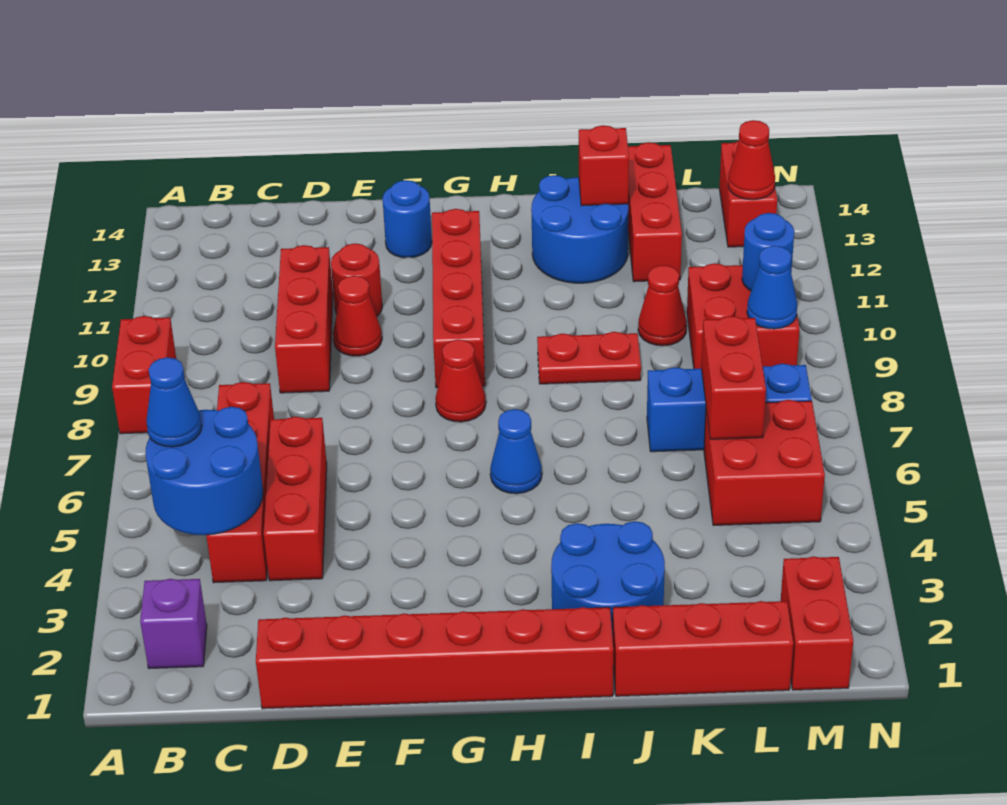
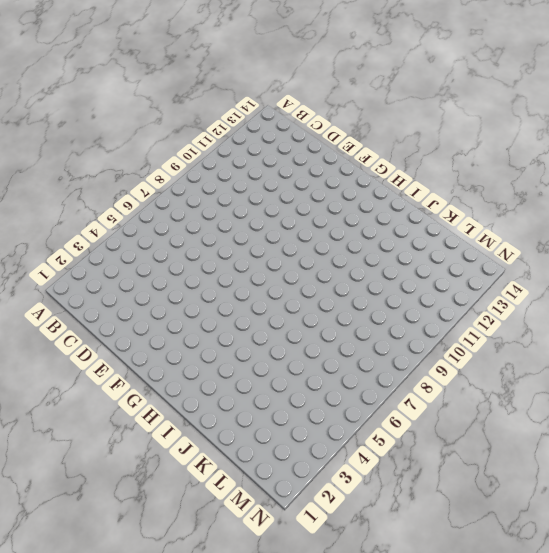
none -> red 1x2 brick [112,316,176,434]
none -> purple 1x1 brick [140,579,207,668]
none -> red 1x4 brick [206,382,274,583]
none -> red 1x6 brick [256,607,613,709]

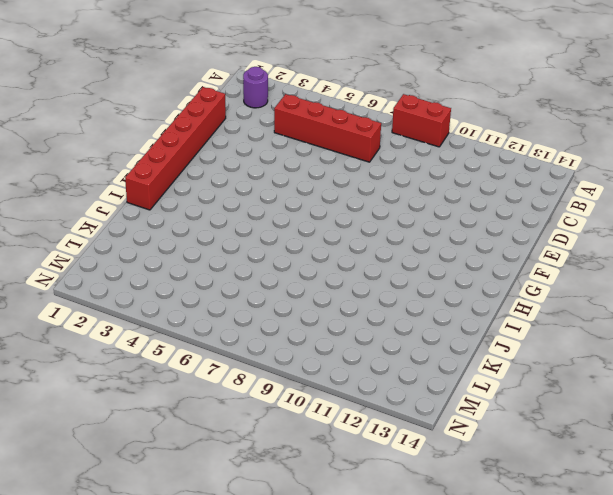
purple 1x1 round brick [243,67,268,108] -> purple 1x1 brick [140,579,207,668]
none -> red 1x3 brick [264,417,327,581]
none -> red 1x3 brick [275,245,333,393]
none -> red 1x1 cone [333,276,382,356]
none -> red 1x1 round brick [331,243,382,316]

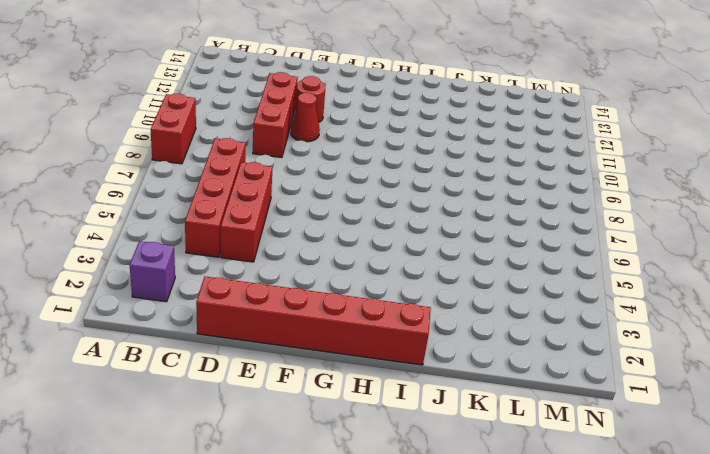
none -> blue 1x1 round brick [383,180,432,258]
none -> red 1x1 cone [435,339,486,422]
none -> red 1x4 brick [432,209,485,388]
none -> blue 1x1 cone [490,409,542,494]

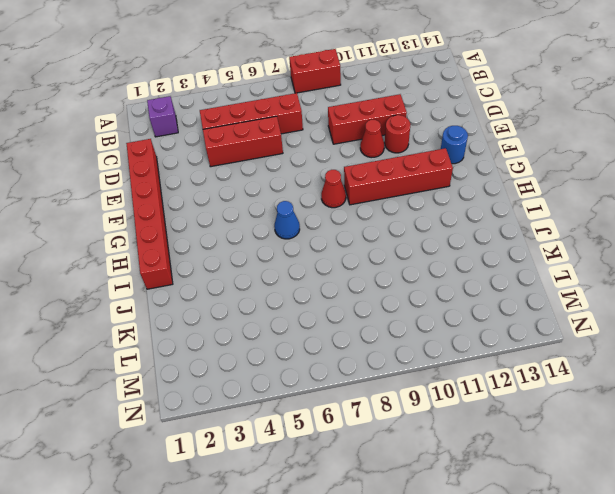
none -> blue 2x2 round brick [551,521,665,638]
none -> red 1x2 plate [537,332,641,384]
none -> blue 2x2 round brick [531,175,628,283]
none -> red 1x3 brick [613,601,793,696]

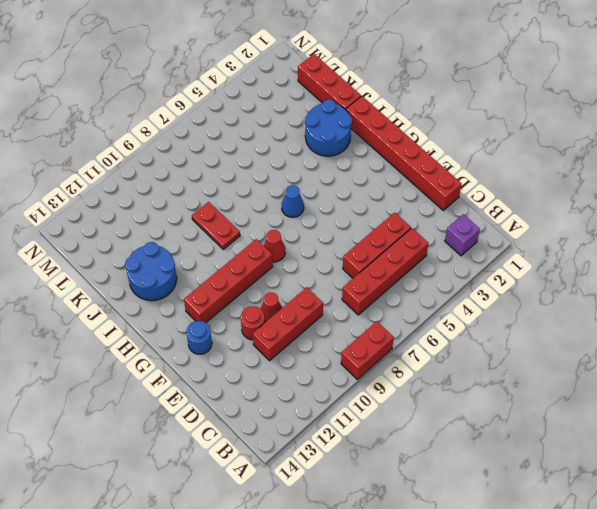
none -> blue 1x3 brick [647,364,812,452]
none -> red 1x1 cone [638,265,687,346]
none -> red 1x3 brick [628,142,682,282]
none -> red 2x2 brick [704,400,825,525]

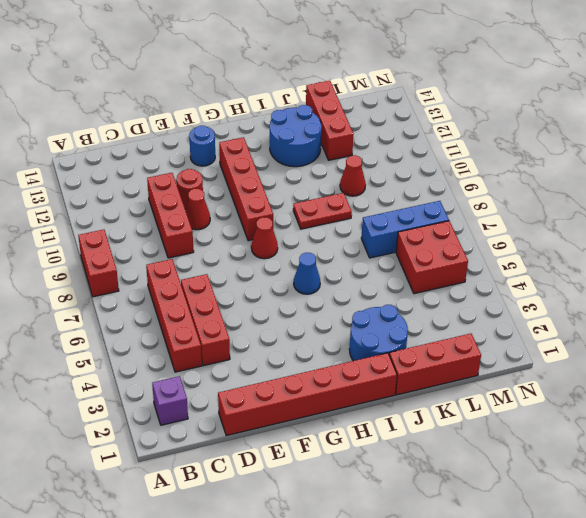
none -> red 2x2 brick [687,263,799,369]
none -> red 1x2 brick [781,557,853,690]
none -> red 1x2 brick [719,141,777,247]
none -> blue 2x2 round brick [146,407,263,535]

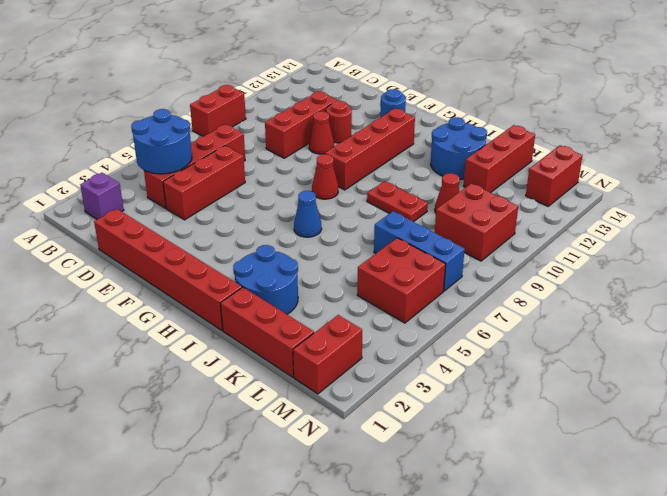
none -> red 1x1 brick [579,125,629,206]
none -> red 1x2 brick [701,316,766,439]
none -> blue 1x1 cone [747,246,797,329]
none -> blue 1x1 round brick [742,213,794,291]

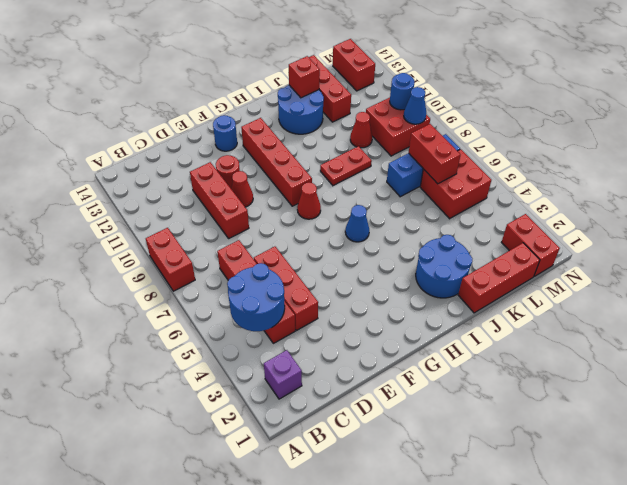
none -> red 1x6 brick [256,607,613,709]
none -> red 1x1 cone [728,120,775,200]
none -> blue 1x1 cone [146,357,202,447]

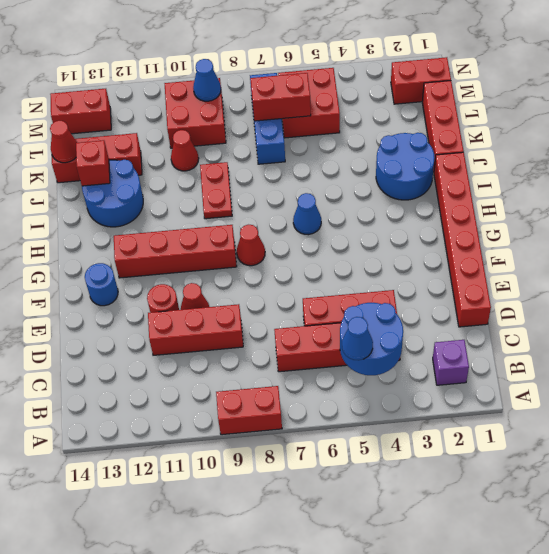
red 1x1 cone [50,121,77,163] -> red 1x1 cone moved to [728,120,775,200]
none -> blue 1x1 round brick [742,213,794,291]

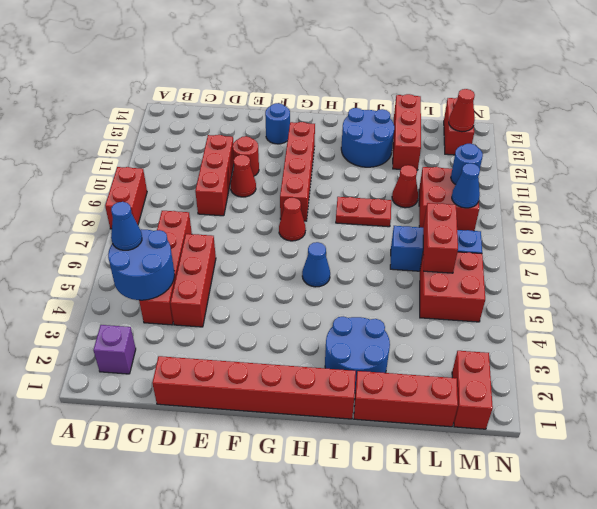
none -> red 1x1 brick [579,125,629,206]

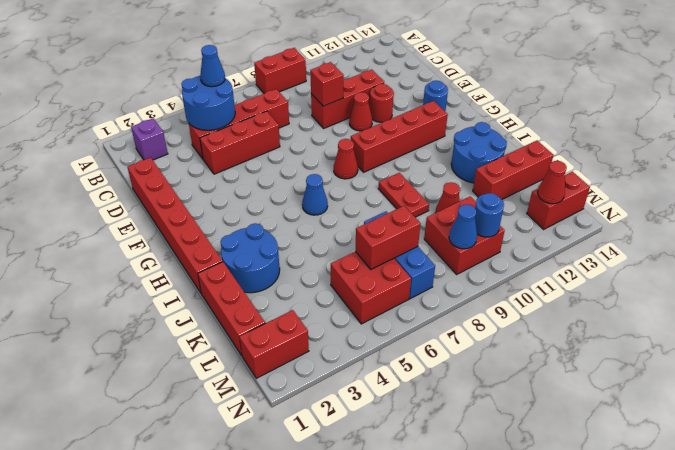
red 1x1 brick [310,62,344,106] -> red 1x1 brick moved to [579,125,629,206]

